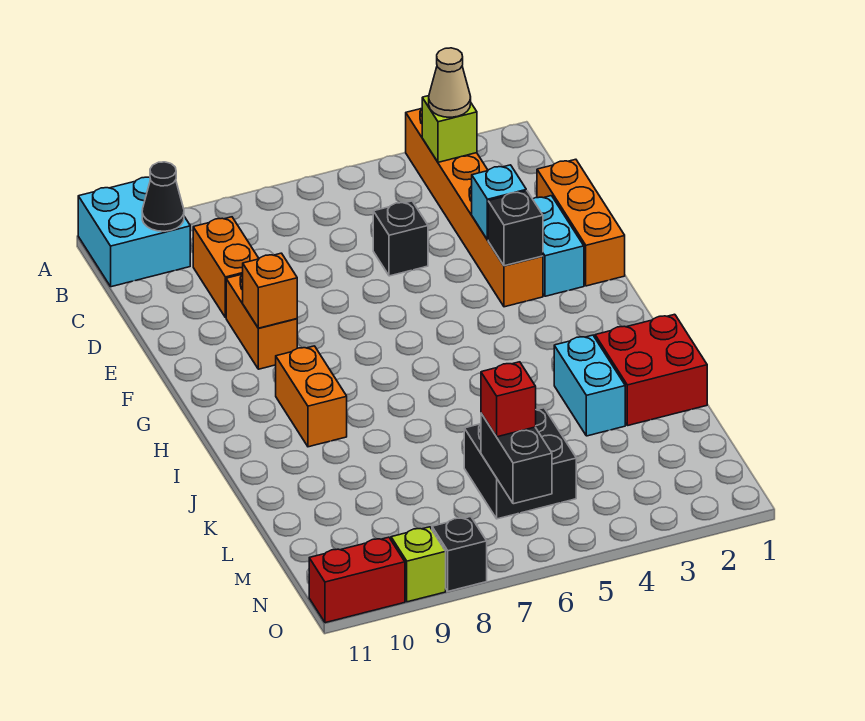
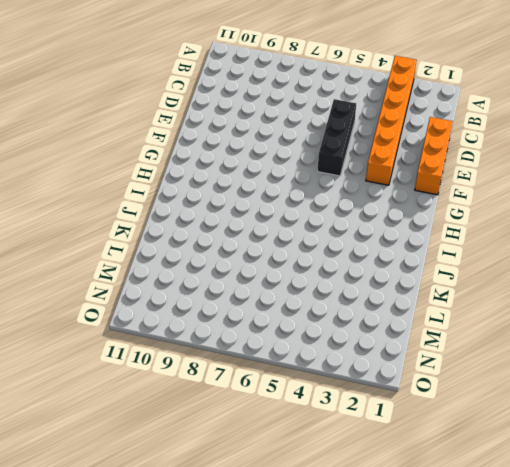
black 1x3 brick [318,99,356,176] -> black 1x1 brick [373,201,428,276]
none -> cyan 2x2 brick [78,177,190,287]
none -> orange 1x2 brick [193,217,259,318]
none -> cyan 1x2 brick [533,196,584,296]

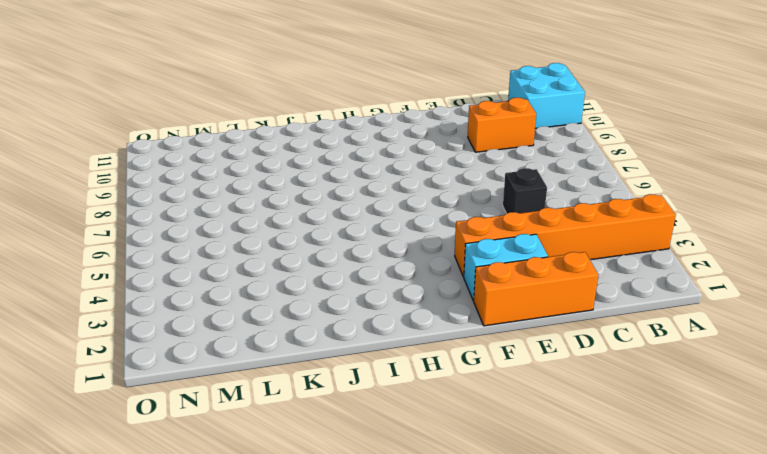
none -> orange 1x2 brick [226,274,297,369]
none -> orange 1x2 brick [276,346,347,447]
none -> red 2x2 brick [595,314,707,426]

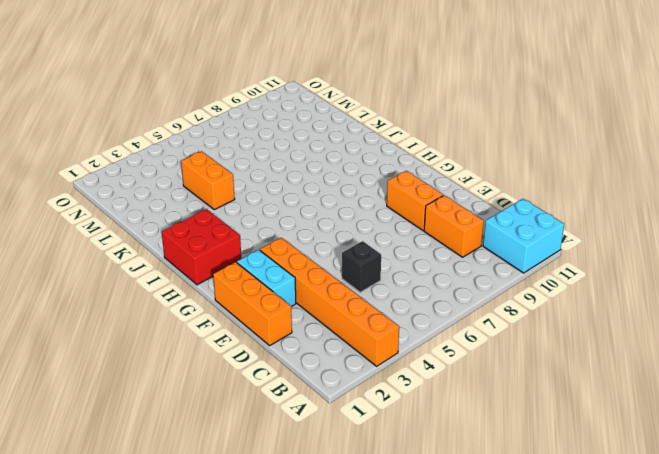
red 2x2 brick [162,209,241,285] -> red 2x2 brick moved to [595,314,707,426]
orange 1x2 brick [181,151,235,210] -> orange 1x2 brick moved to [276,346,347,447]
none -> cyan 1x2 brick [554,335,625,436]
none -> black 2x2 brick [464,408,576,519]
none -> black 1x1 brick [432,517,487,591]

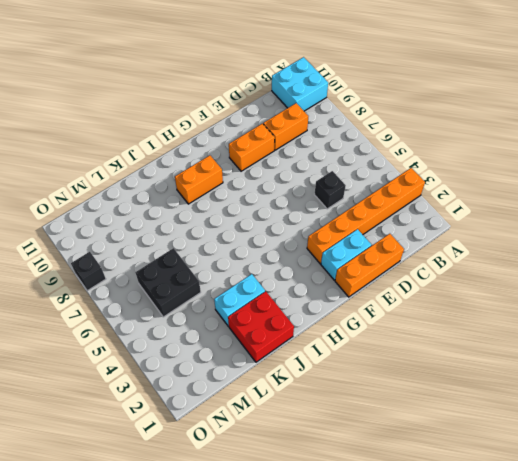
none -> lime 1x1 brick [391,527,446,602]
none -> red 1x2 brick [309,537,405,623]
none -> lime 1x1 brick [422,96,477,162]

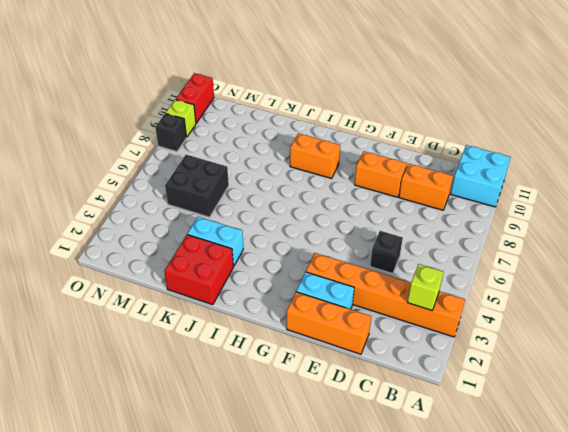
none -> black 1x1 cone [142,162,184,231]
none -> cyan 1x1 brick [472,165,526,240]
none -> black 1x1 brick [488,191,543,266]

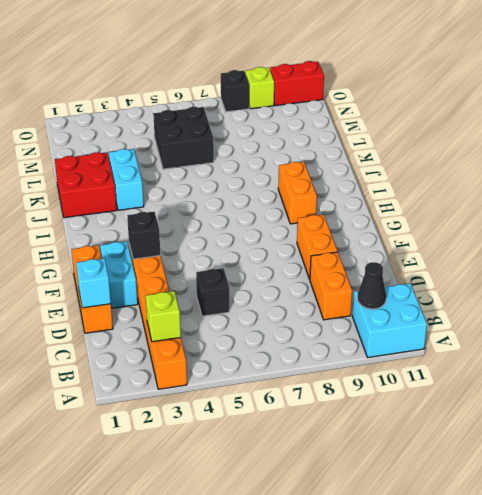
cyan 1x1 brick [76,258,111,308] -> cyan 1x1 brick moved to [472,165,526,240]
none -> orange 1x1 brick [243,253,297,328]
none -> black 1x2 brick [481,413,552,504]
none -> tan 1x1 cone [429,48,471,117]

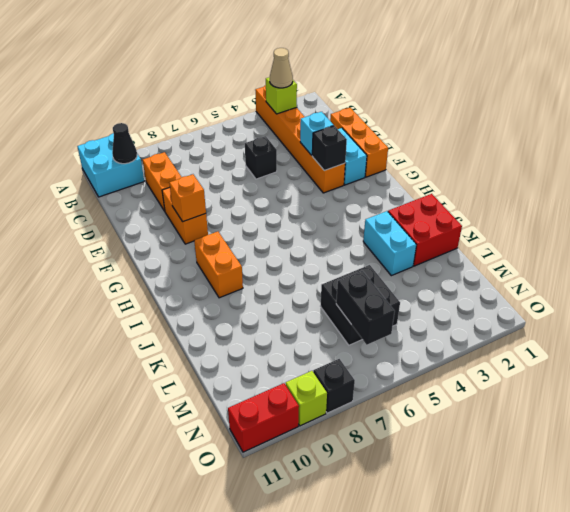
none -> red 1x1 brick [481,362,536,437]

